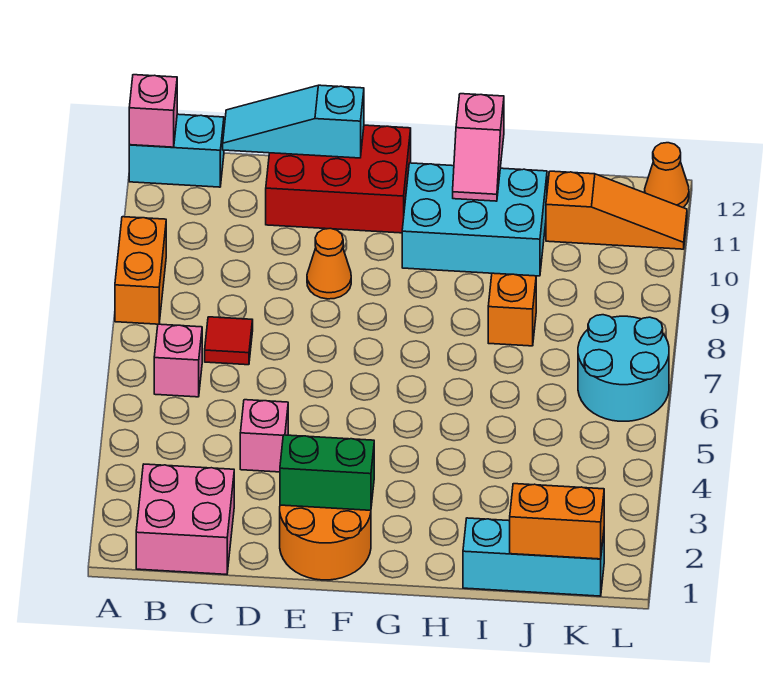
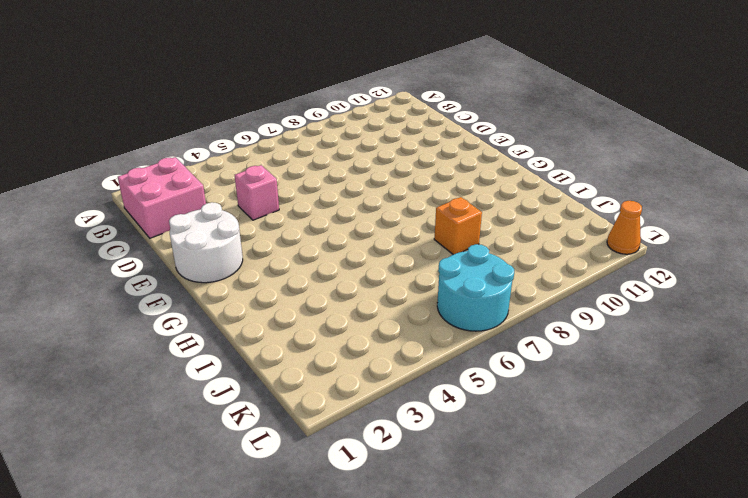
white 2x2 round brick [169,202,243,283] -> orange 2x2 round brick [280,505,371,580]
none -> orange 1x2 brick [115,217,166,324]
none -> cyan 1x2 brick [129,114,224,187]
none -> pink 1x1 brick [154,324,202,397]

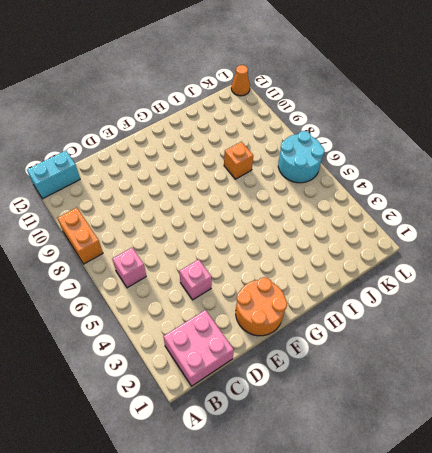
none -> red 1x1 tile [205,317,253,365]
none -> red 2x3 brick [266,125,411,233]
none -> orange 1x1 cone [307,228,351,299]

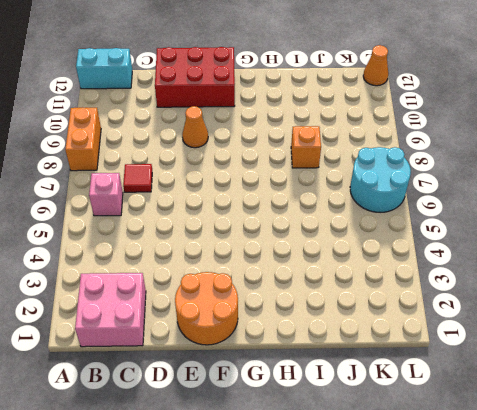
none -> pink 1x1 brick [240,400,288,472]
none -> cyan 2x3 brick [402,163,547,276]
none -> cyan 1x3 brick [463,518,604,596]

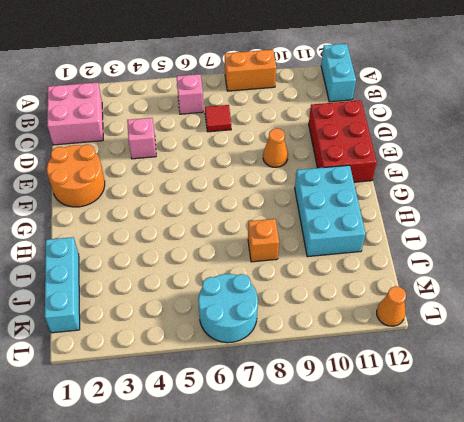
none -> orange 1x3 slope [546,171,687,249]
none -> pink 1x1 brick [129,75,177,147]
none -> cyan 1x3 slope [223,85,364,158]

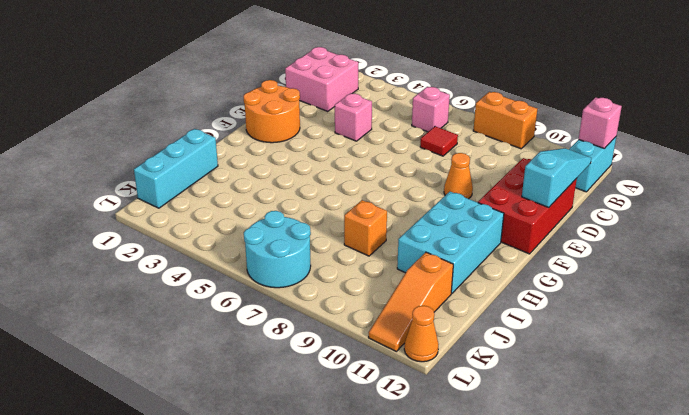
none -> green 1x2 brick [280,435,374,510]
none -> pink 1x2 slope [453,94,504,201]
none -> orange 1x2 brick [510,484,604,559]

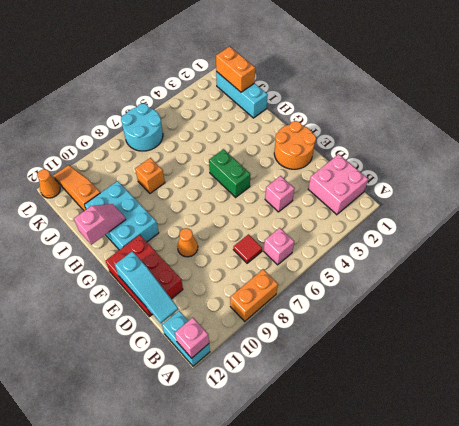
green 1x2 brick [209,149,250,197] -> green 1x2 brick moved to [280,435,374,510]

